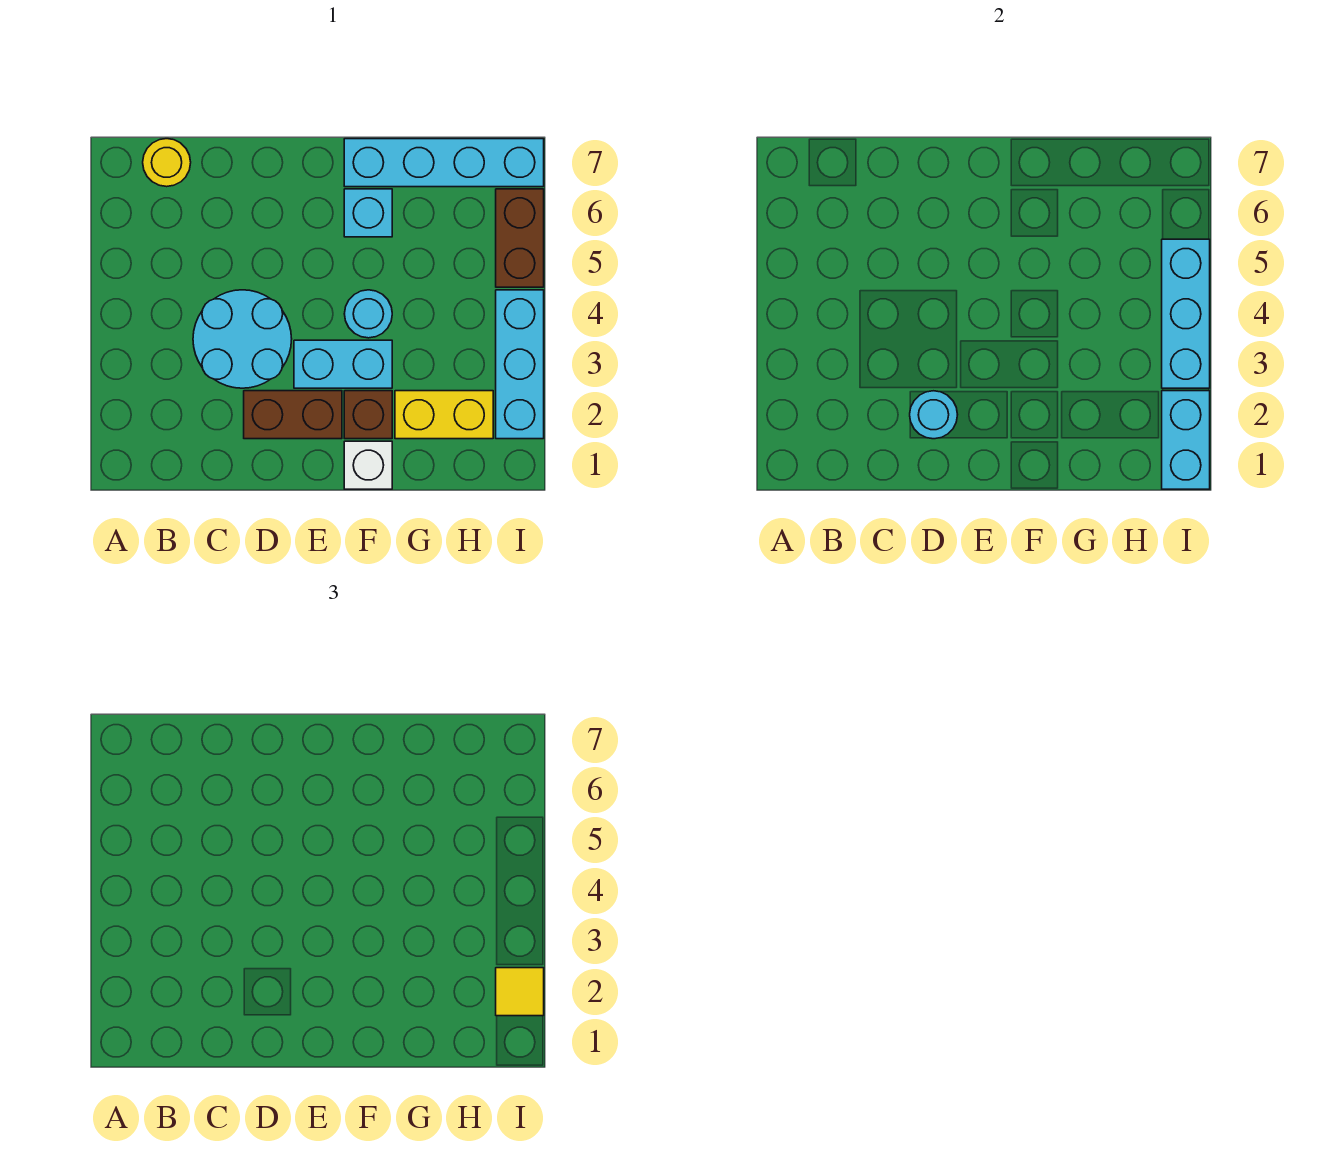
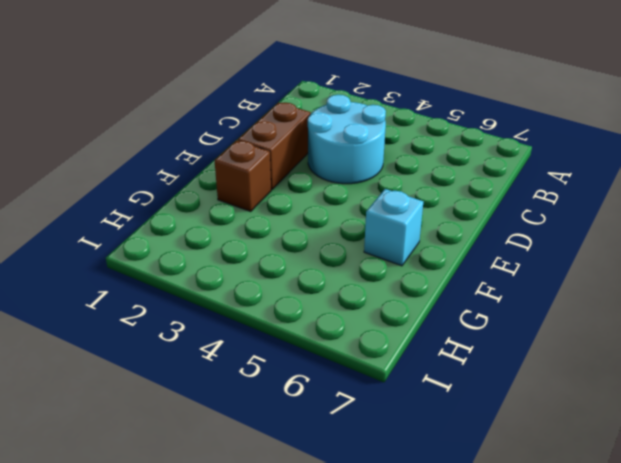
none -> yellow 1x1 round brick [143,139,191,187]
none -> cyan 1x2 brick [294,340,392,388]
none -> white 1x1 brick [344,441,392,489]

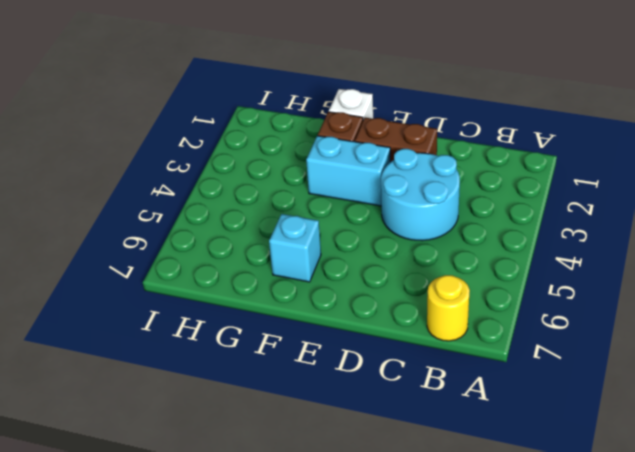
none -> cyan 1x1 round brick [344,290,392,338]
none -> cyan 1x4 brick [344,139,544,187]
none -> yellow 1x2 brick [395,391,493,439]

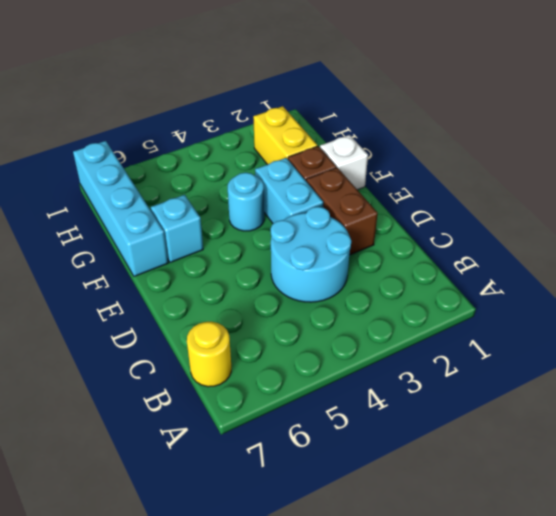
none -> cyan 1x3 brick [496,290,544,439]
none -> brown 1x2 brick [496,189,544,287]
none -> cyan 1x1 round brick [910,391,958,439]

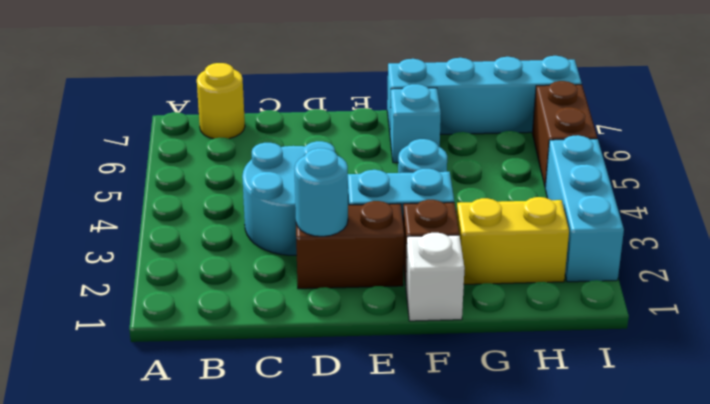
none -> cyan 1x2 brick [1162,391,1210,489]
none -> cyan 1x3 brick [1162,239,1210,388]
none -> yellow 1x1 tile [496,968,544,1016]

